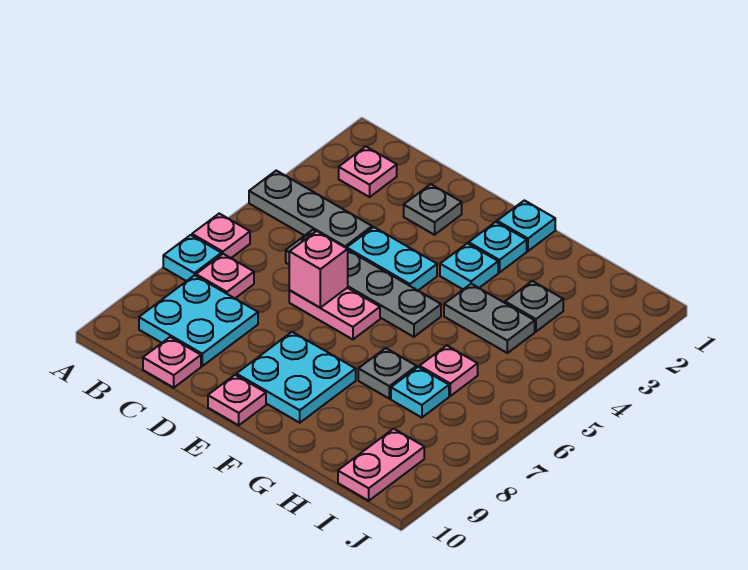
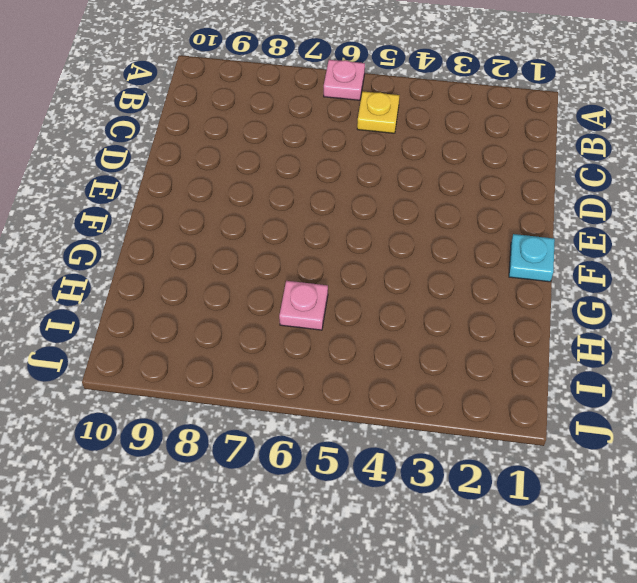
yellow 1x1 plate [357,91,400,133] -> none
none -> grey 1x3 plate [249,171,372,248]
none -> cyan 1x1 plate [163,235,222,281]
none -> pink 1x1 plate [339,147,397,197]

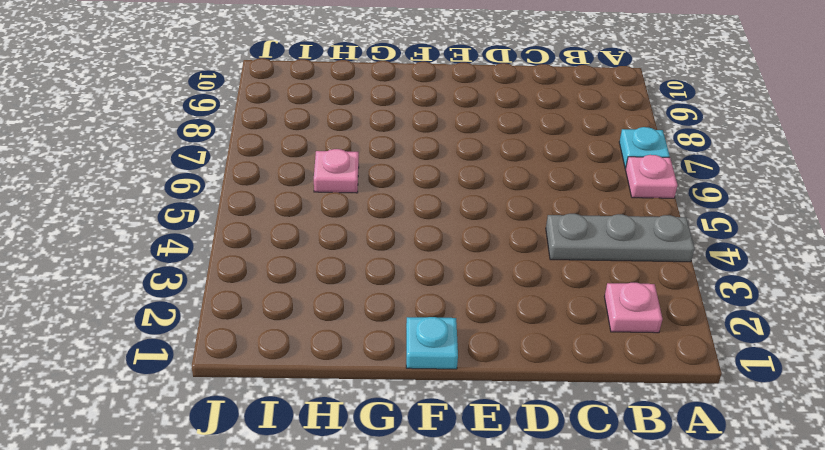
none -> pink 1x1 plate [196,254,254,298]
none -> cyan 2x2 plate [139,275,258,366]
none -> grey 1x4 plate [286,230,441,337]

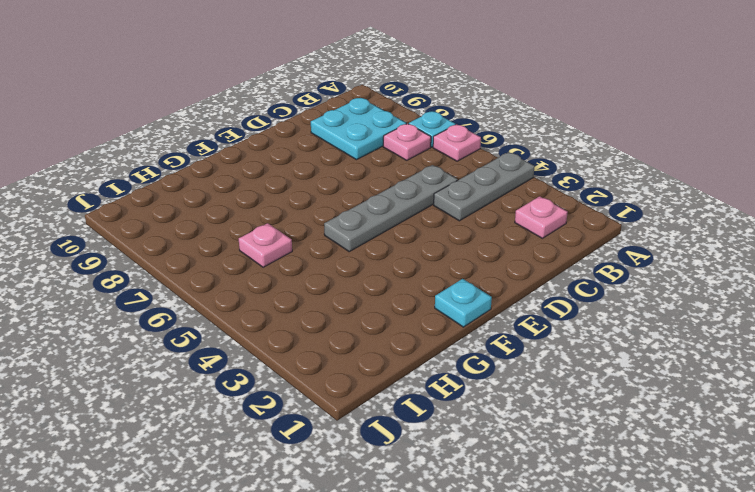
none -> pink 1x1 plate [143,337,201,388]
none -> grey 1x1 plate [404,184,462,235]
none -> cyan 1x2 plate [347,227,437,290]

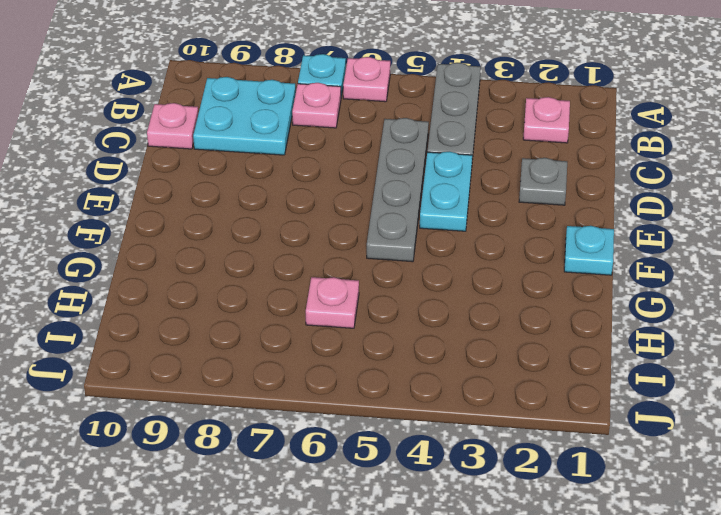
none -> pink 1x2 plate [289,288,380,339]
none -> cyan 2x2 plate [236,332,356,423]
none -> pink 1x1 plate [208,375,266,425]

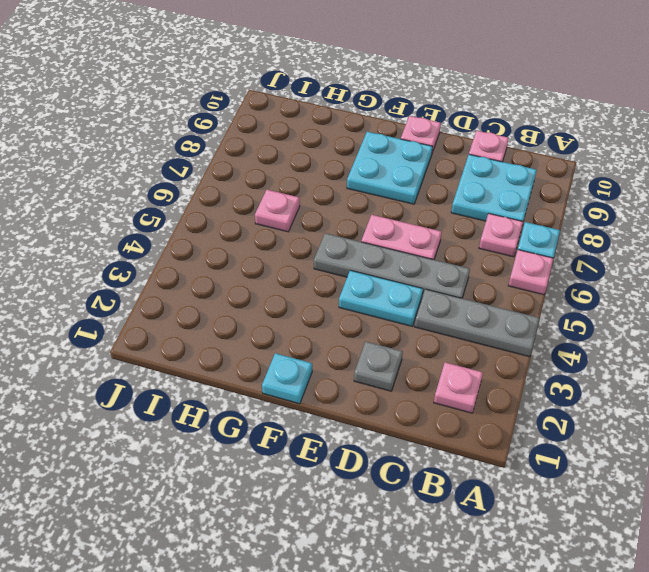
none -> cyan 1x1 plate [469,222,527,272]
none -> cyan 1x1 plate [440,243,498,289]
none -> grey 1x2 plate [444,284,535,353]

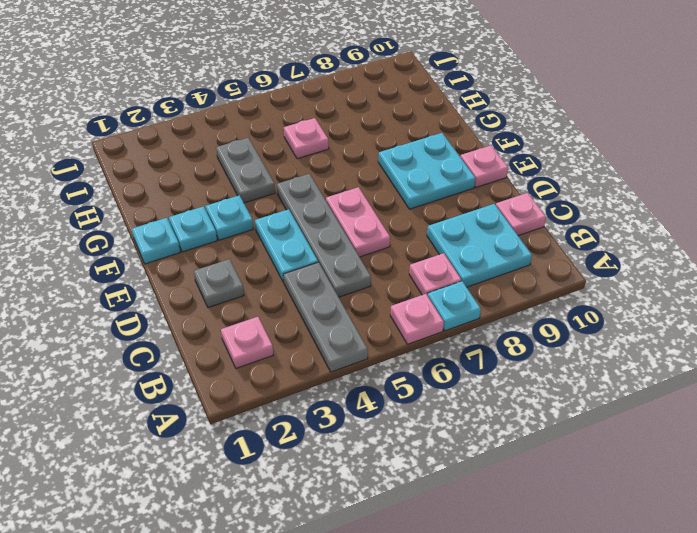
none -> grey 1x1 plate [358,348,417,399]
none -> grey 1x1 plate [505,281,563,332]
none -> cyan 1x1 plate [391,367,449,418]

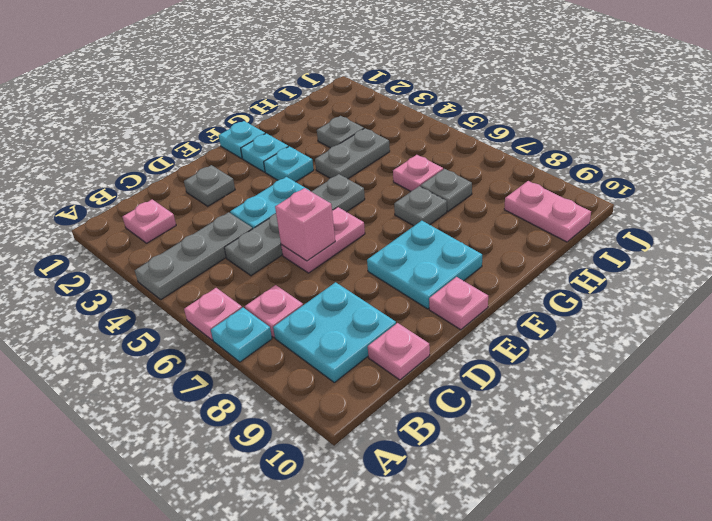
grey 1x1 plate [420,169,472,211] -> cyan 1x1 plate [391,367,449,418]

